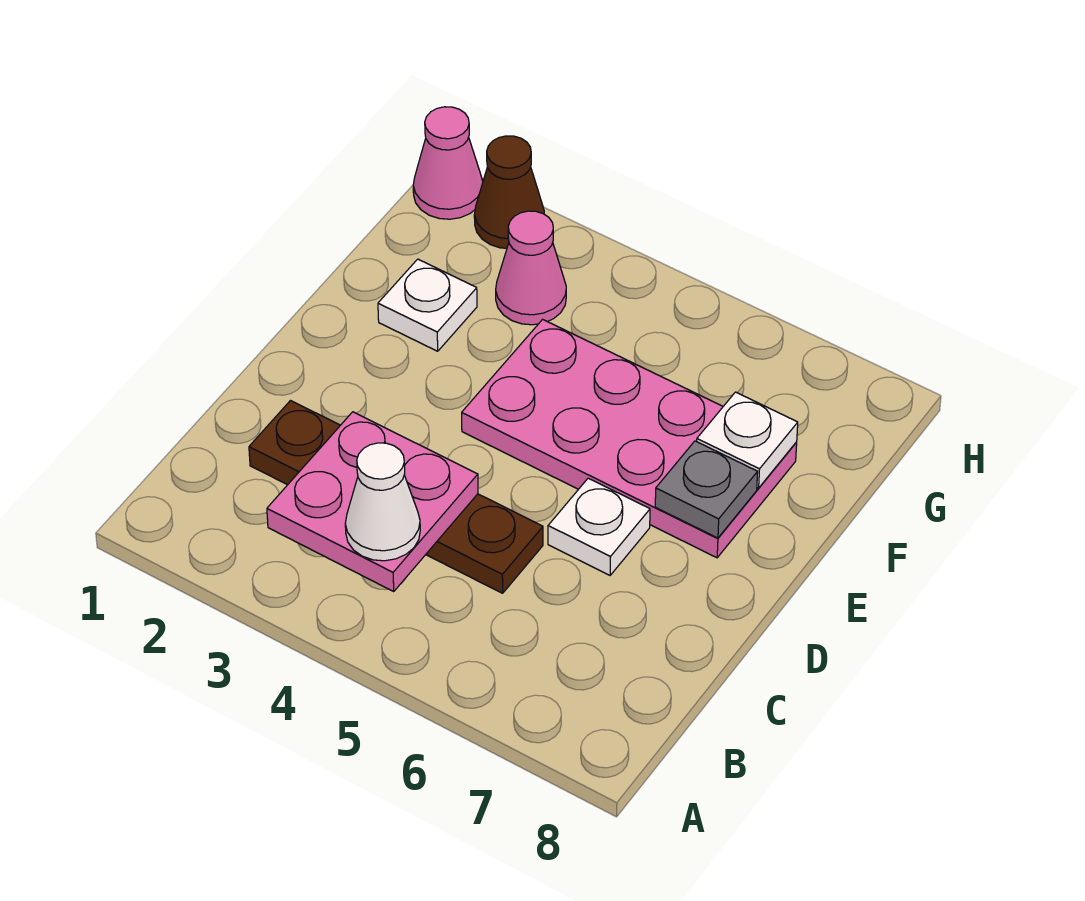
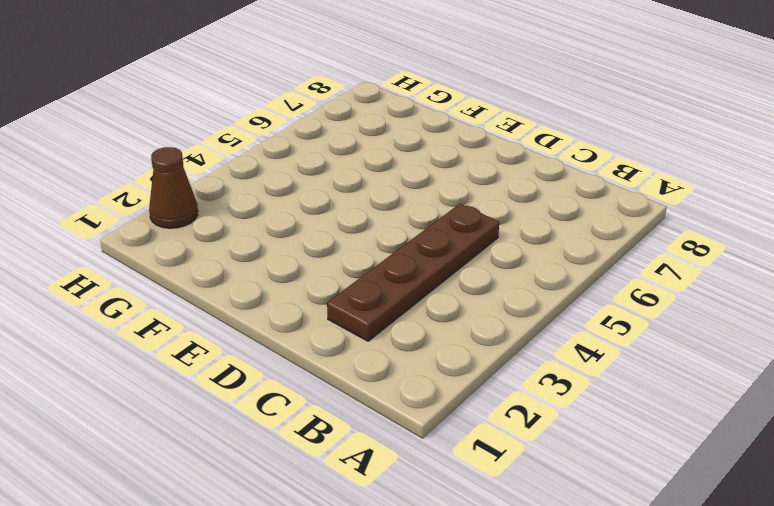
none -> white 1x1 plate [548,478,650,575]
none -> pink 2x4 plate [462,319,797,558]

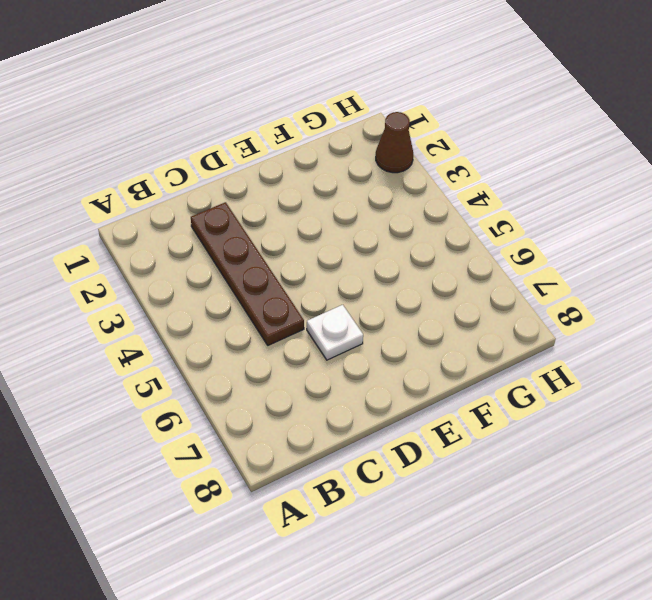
none -> pink 2x4 plate [462,319,797,558]
none -> white 1x1 plate [378,259,477,351]

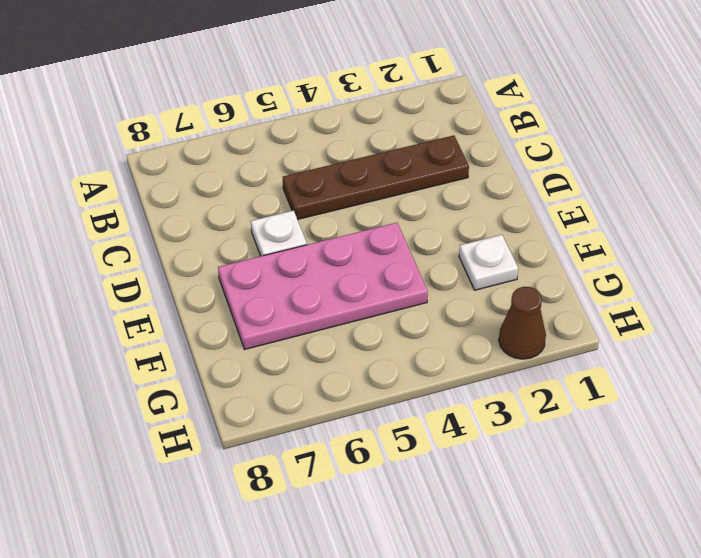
none -> pink 1x1 cone [496,211,566,325]
none -> pink 1x1 cone [413,107,483,219]

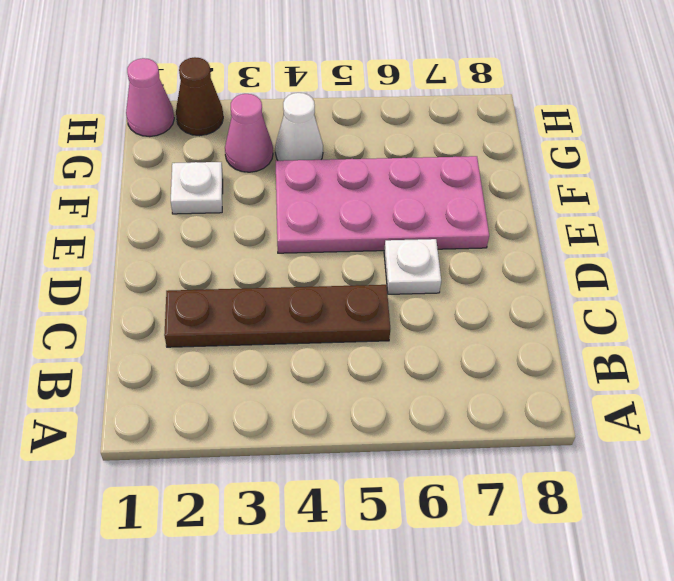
white 1x1 cone [275,93,323,161] -> white 1x1 cone moved to [345,443,420,561]
none -> pink 2x2 plate [267,412,478,591]
none -> grey 1x1 plate [655,441,758,538]

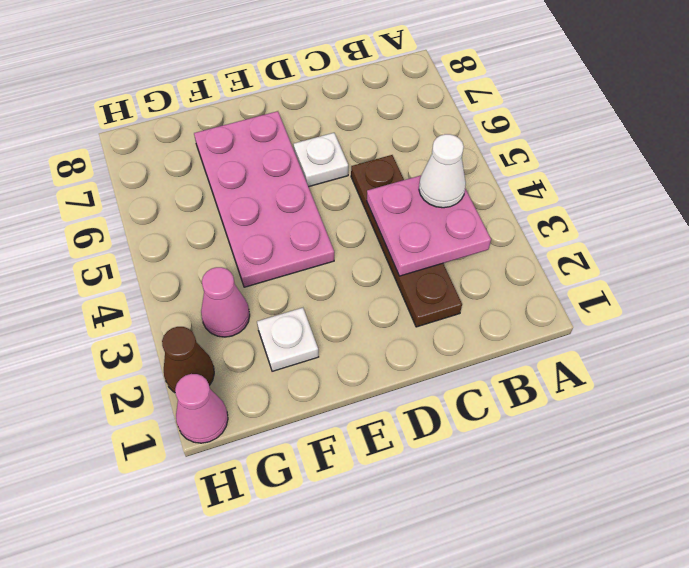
none -> grey 1x1 plate [655,441,758,538]
none -> white 1x1 plate [697,392,798,488]

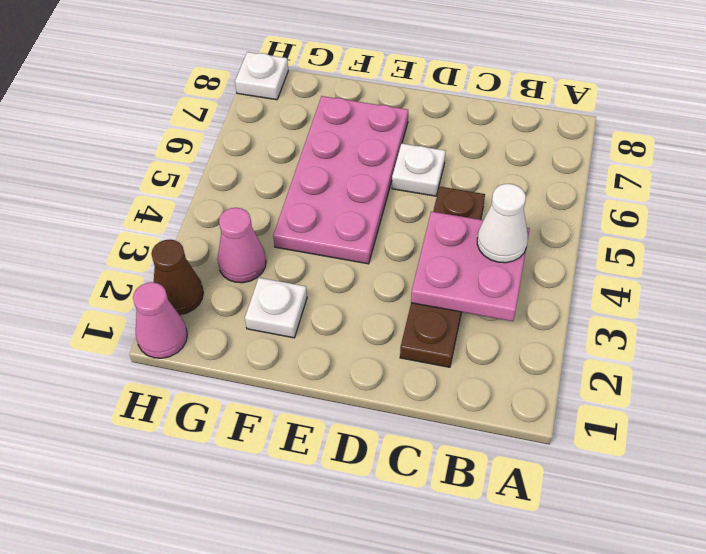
white 1x1 plate [235,52,288,100] -> white 1x1 plate moved to [697,392,798,488]
none -> grey 1x1 plate [655,441,758,538]

